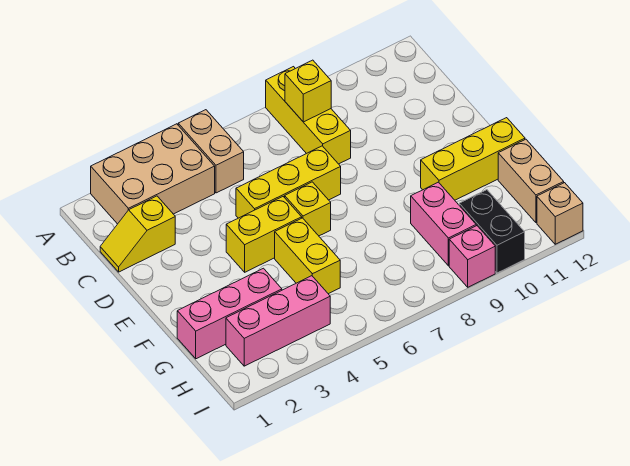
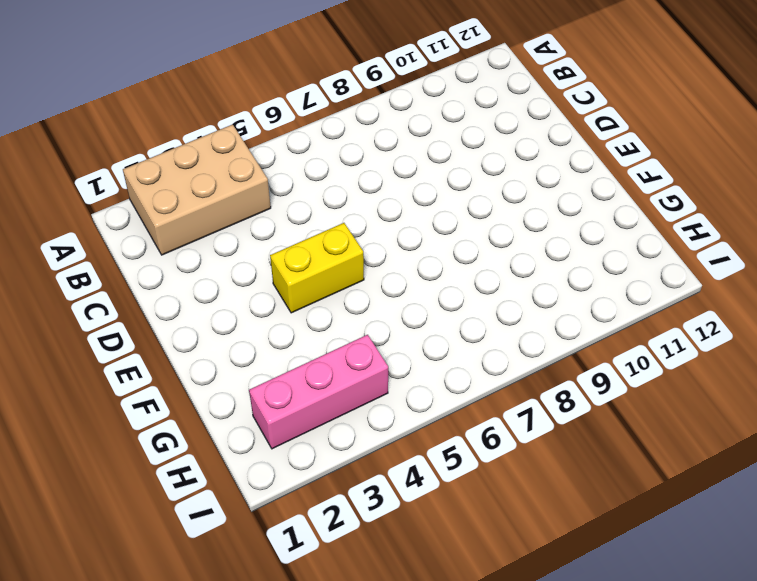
none -> tan 1x2 brick [178,110,244,193]
none -> yellow 1x3 brick [266,67,351,164]
none -> yellow 1x2 slope [100,196,175,272]

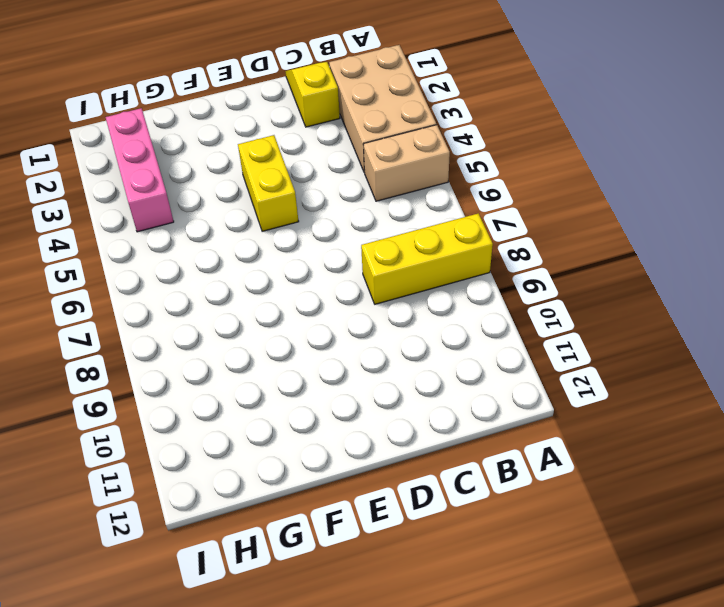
none -> yellow 1x3 brick [236,146,341,218]
none -> yellow 1x1 brick [285,182,331,236]
none -> yellow 1x2 brick [275,218,340,294]

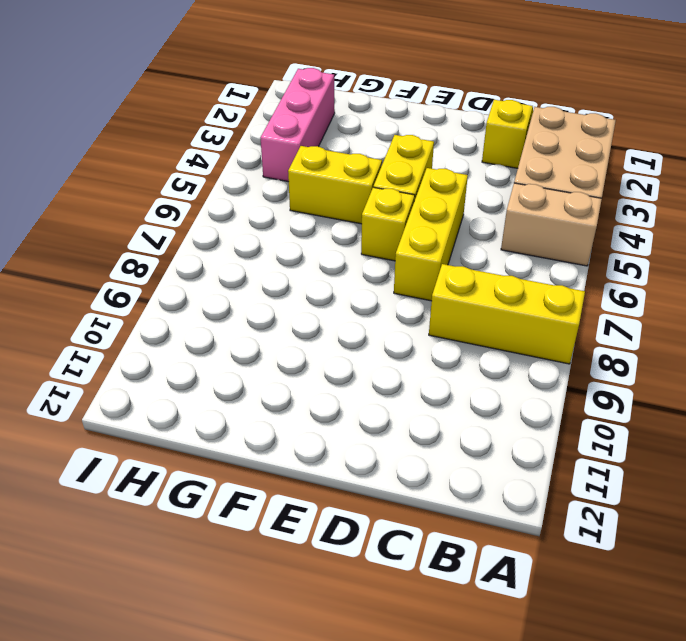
none -> yellow 1x3 brick [421,118,525,200]
none -> pink 1x3 brick [177,268,282,359]
none -> pink 1x2 brick [411,182,476,266]

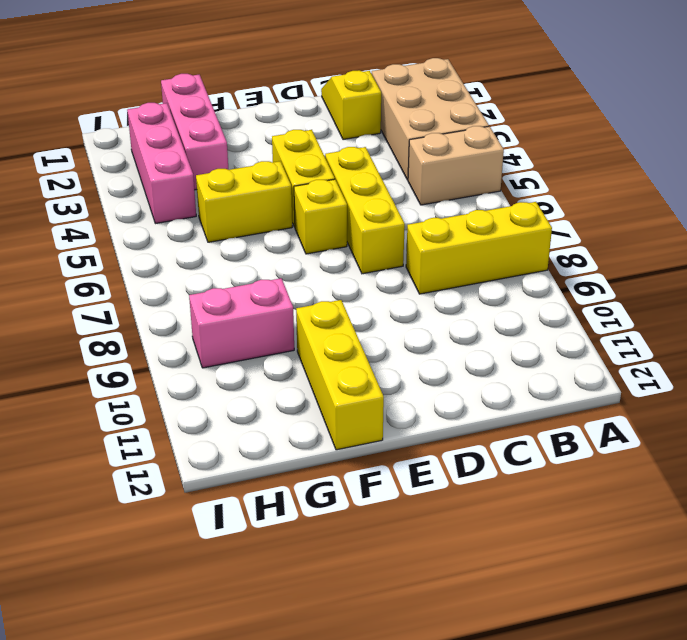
none -> tan 1x2 brick [498,139,564,223]
none -> black 1x2 brick [459,190,525,273]
none -> pink 1x1 brick [449,226,495,287]

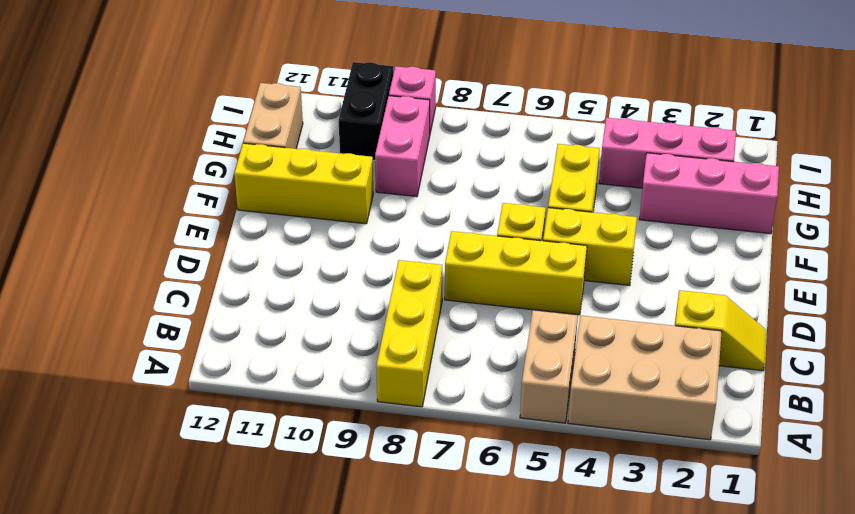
none -> tan 1x1 brick [537,183,583,244]
none -> yellow 1x1 brick [285,60,331,122]

